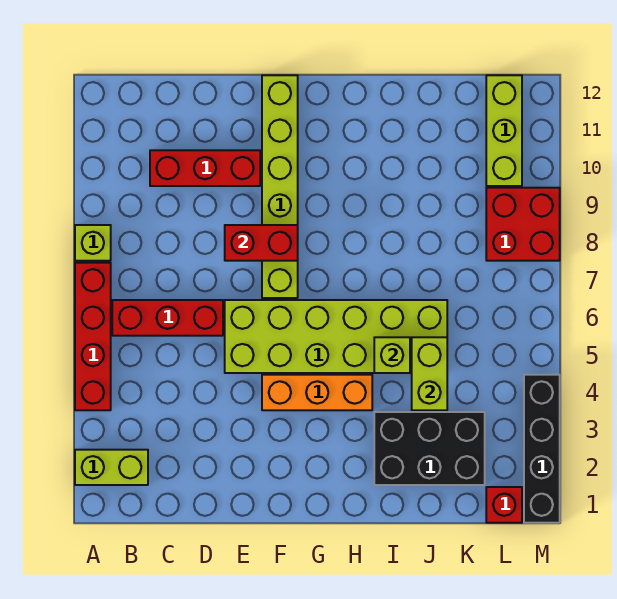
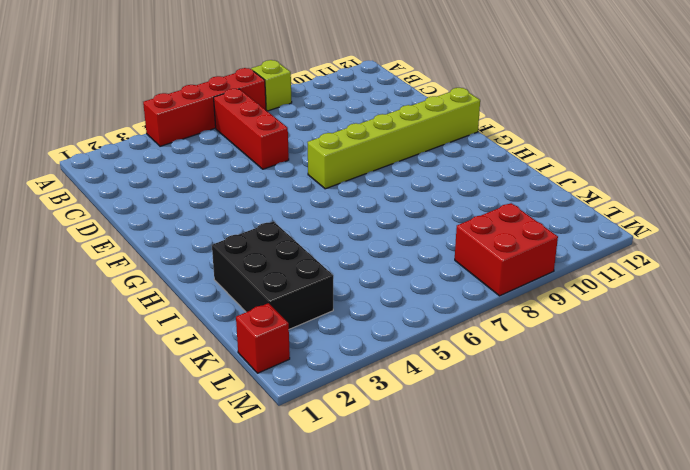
none -> lime 1x2 brick [75,450,148,485]
none -> red 1x3 brick [150,150,260,186]
none -> lime 2x6 brick [225,300,447,373]

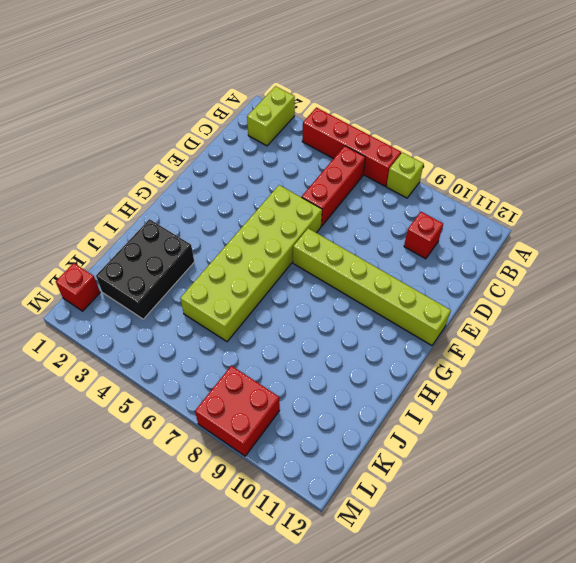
red 1x1 brick [404,212,443,259] -> red 1x3 brick [150,150,260,186]
none -> orange 1x3 brick [262,375,372,410]
none -> lime 1x3 brick [486,75,522,186]
none -> black 1x4 brick [524,375,560,523]

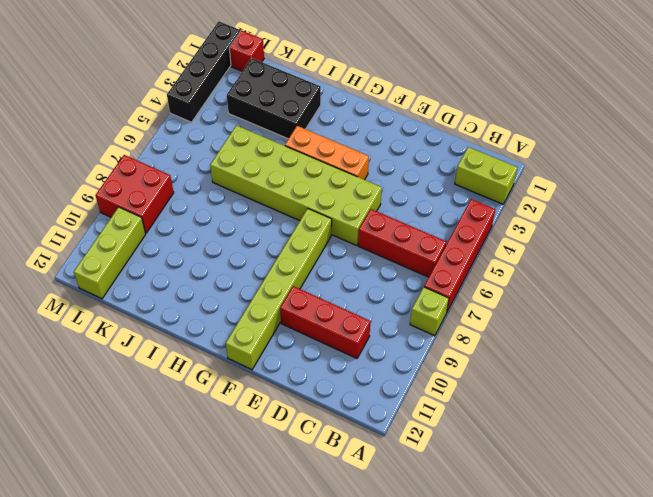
none -> red 1x2 brick [225,225,298,261]
none -> lime 1x1 brick [374,337,410,373]
none -> lime 1x2 brick [412,337,447,410]

